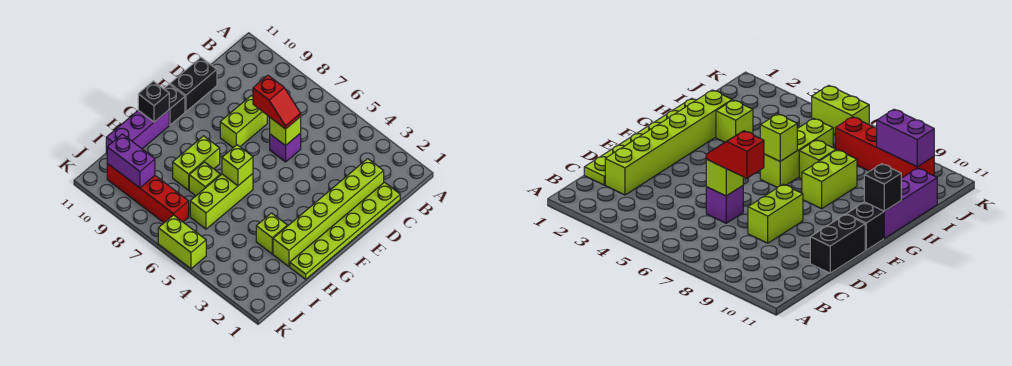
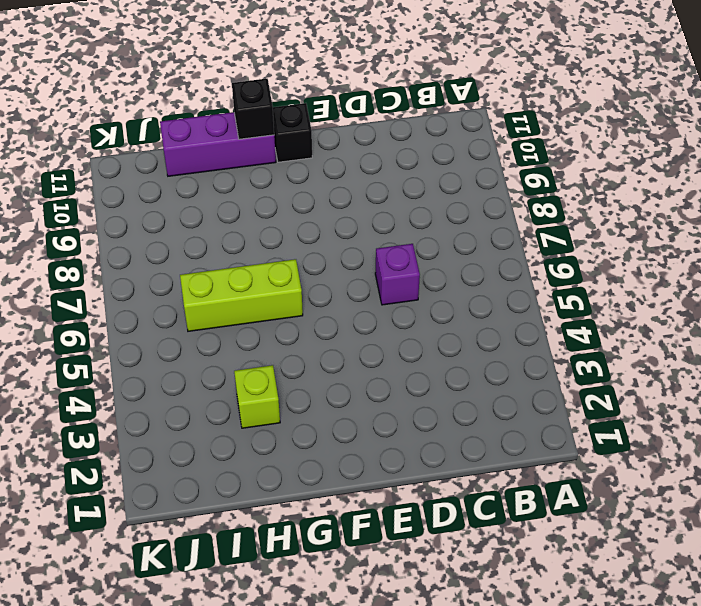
none -> lime 1x6 plate [290,182,400,279]
none -> lime 1x6 brick [273,159,384,267]
none -> lime 1x2 brick [220,96,267,148]

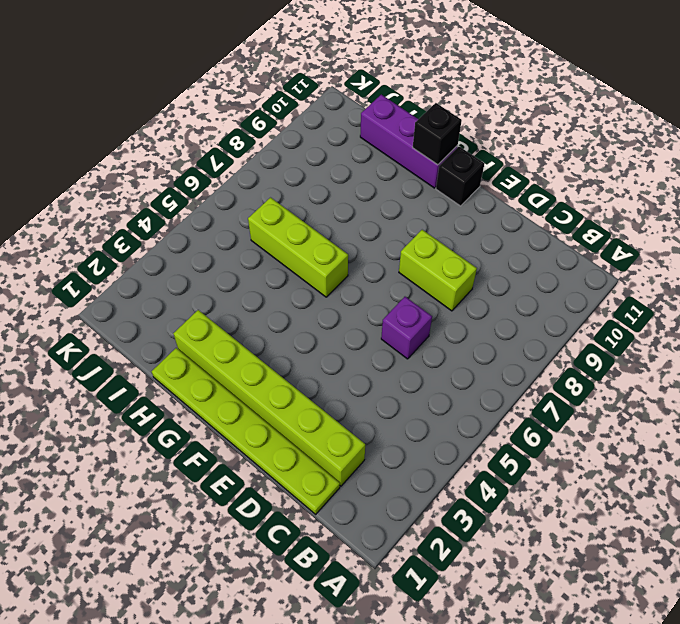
none -> black 1x2 brick [170,58,217,112]
none -> lime 1x2 brick [173,136,220,190]
none -> lime 1x1 brick [256,213,287,254]

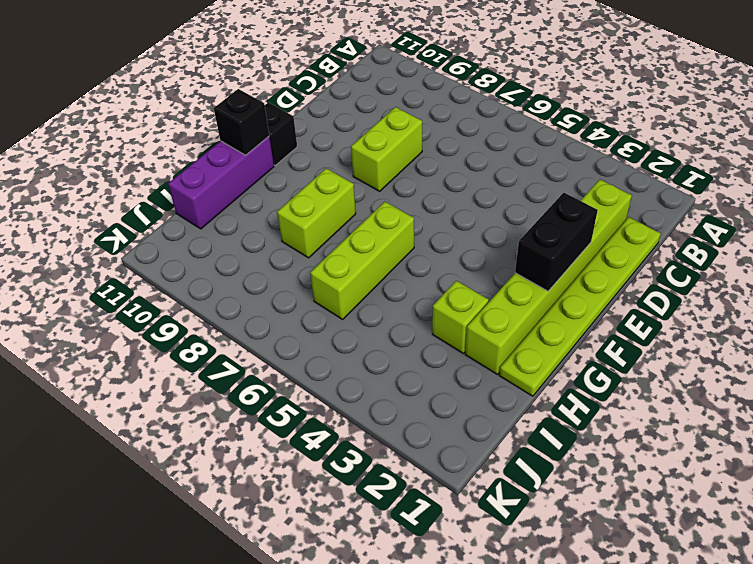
black 1x2 brick [515,193,598,291] -> black 1x2 brick moved to [170,58,217,112]
none -> purple 1x1 brick [270,133,301,162]
none -> lime 1x1 brick [189,162,220,196]
none -> red 1x4 brick [107,163,189,223]

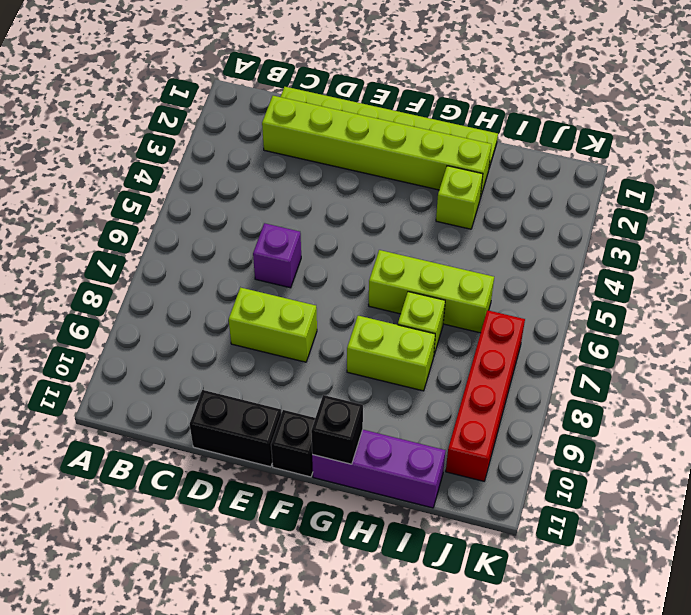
none -> lime 1x2 brick [158,215,206,269]
none -> lime 1x1 brick [270,117,301,146]
none -> lime 1x1 brick [222,145,253,186]

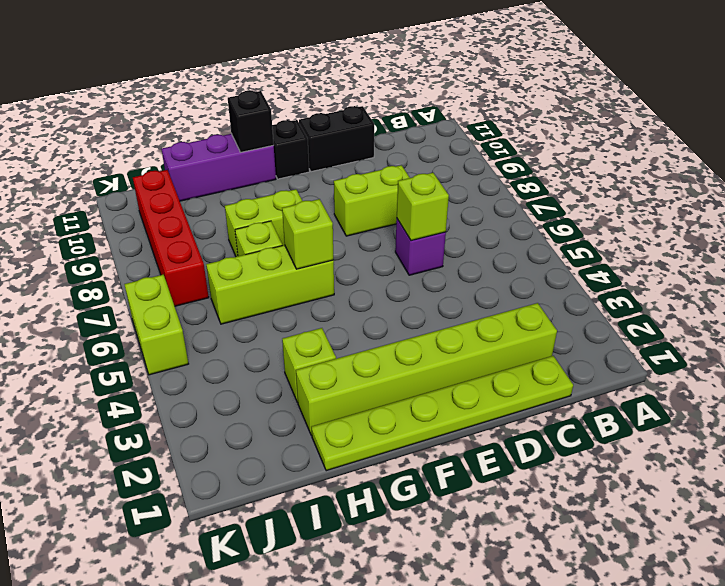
none -> purple 1x2 brick [107,134,155,188]
none -> red 1x2 slope [253,75,301,129]

